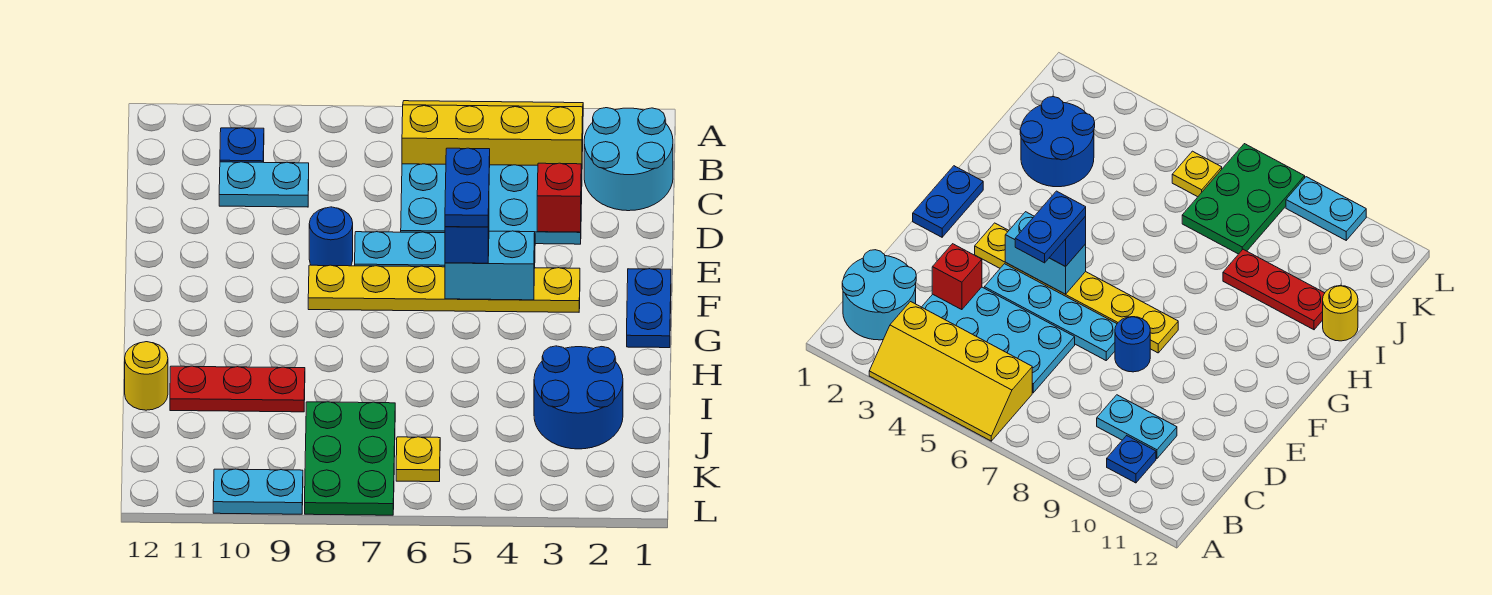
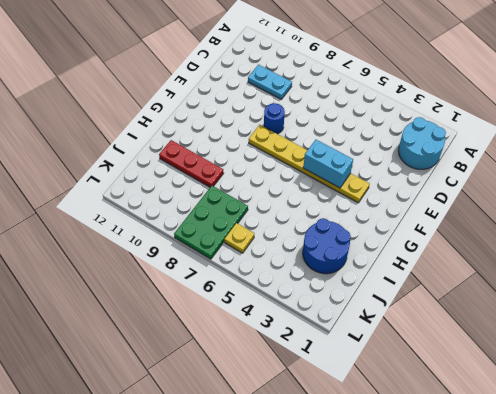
none -> yellow 2x4 slope [402,101,583,166]
none -> blue 1x1 plate [220,128,264,162]
none -> cyan 2x4 plate [401,164,582,244]

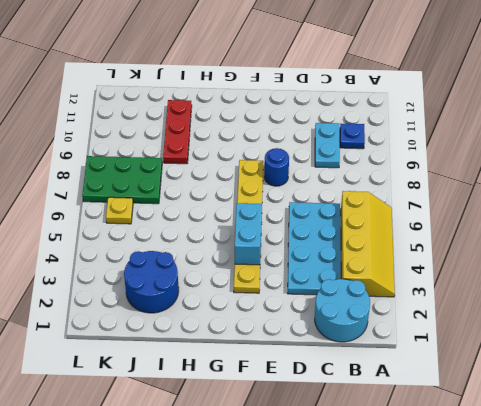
none -> cyan 1x4 plate [355,232,445,267]
none -> blue 1x2 plate [627,269,671,348]
none -> yellow 1x1 round brick [125,342,168,410]

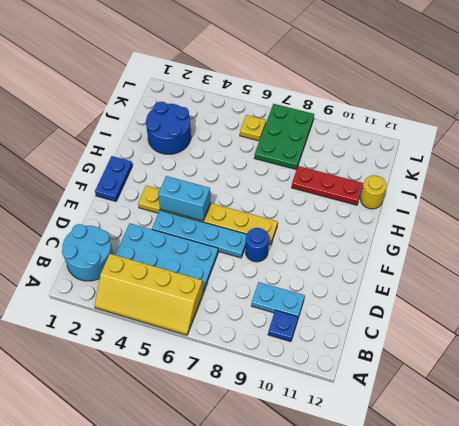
none -> cyan 1x2 plate [213,469,303,514]
none -> red 1x1 brick [537,163,581,232]
none -> blue 1x1 brick [445,220,489,263]

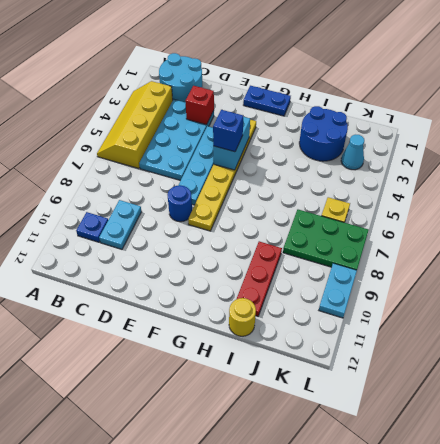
cyan 1x1 cone [341,135,364,170] -> none
none -> blue 1x2 plate [445,148,490,227]

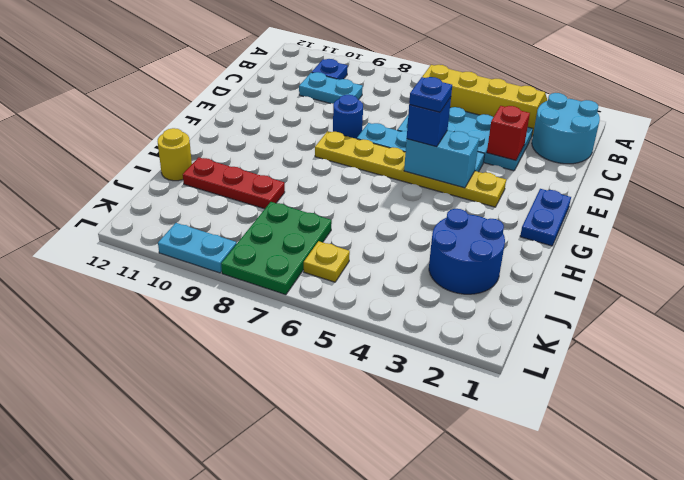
blue 1x1 plate [409,77,452,112] -> blue 1x2 plate [445,148,490,227]

